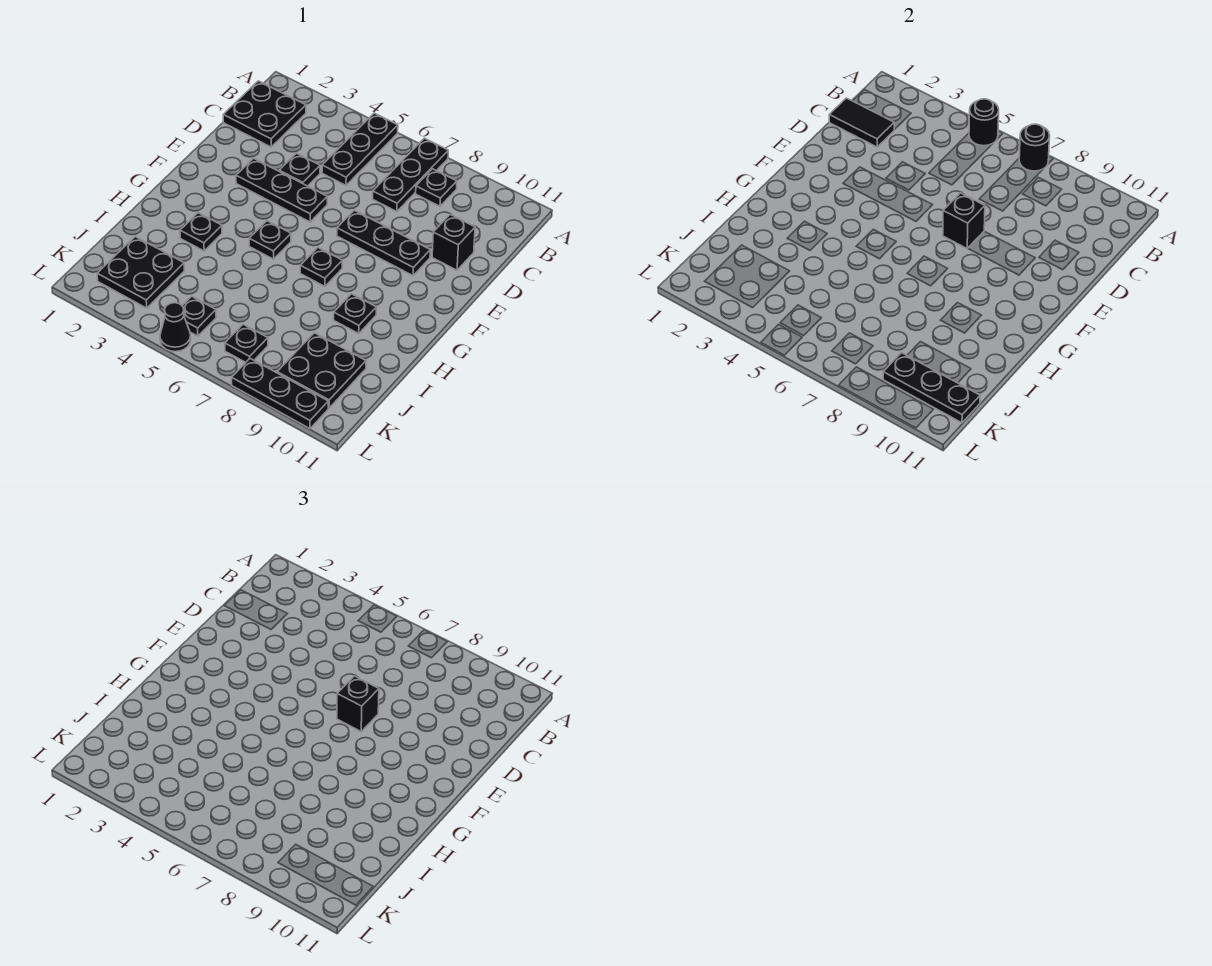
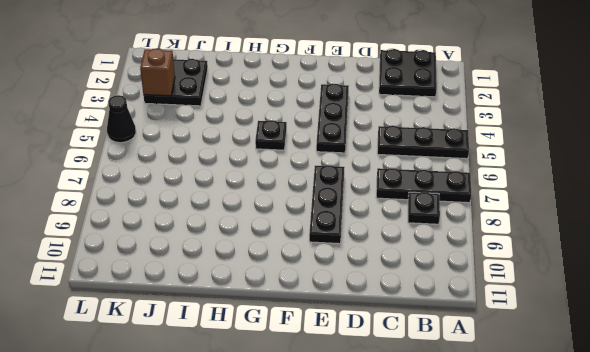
brown 1x1 brick [140,49,175,96] -> none
none -> black 1x1 plate [279,153,320,186]
none -> black 1x1 brick [432,214,475,270]
none -> black 1x1 plate [300,248,342,286]

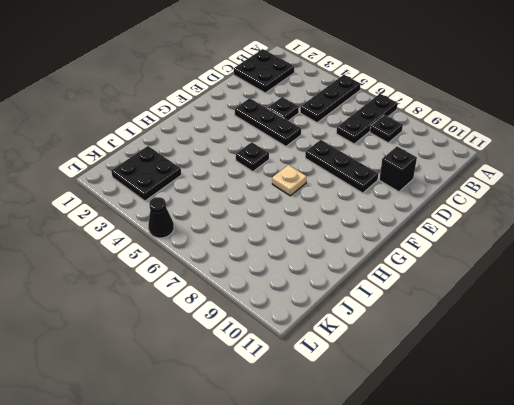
tan 1x1 plate [272,165,307,196] -> black 1x1 plate [300,248,342,286]
none -> black 1x1 plate [180,213,222,251]
none -> black 1x1 plate [334,294,376,333]
none -> black 2x2 plate [277,333,366,408]

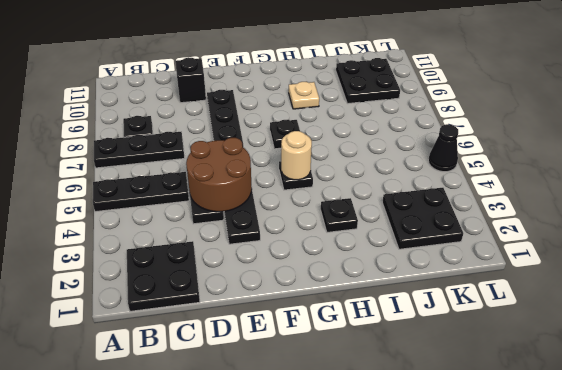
brown 2x2 round brick [186,138,252,212] -> none
tan 1x1 round brick [281,131,312,180] -> none
tan 1x1 plate [289,82,319,109] -> black 1x1 plate [334,294,376,333]
none -> black 1x1 plate [182,296,216,336]
none -> black 1x1 plate [225,324,268,362]
none -> black 1x3 plate [232,358,328,429]

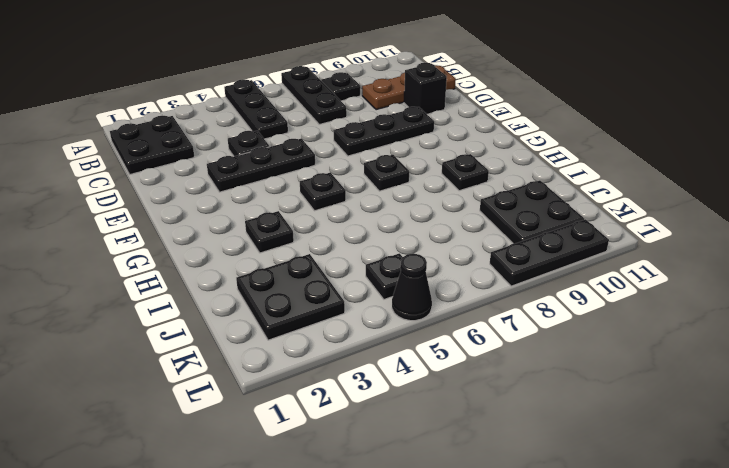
brown 1x3 plate [362,65,456,110] -> none
none -> black 1x1 plate [225,324,268,362]
none -> black 1x1 round brick [969,99,999,146]
none -> black 1x1 round brick [1019,124,1050,171]

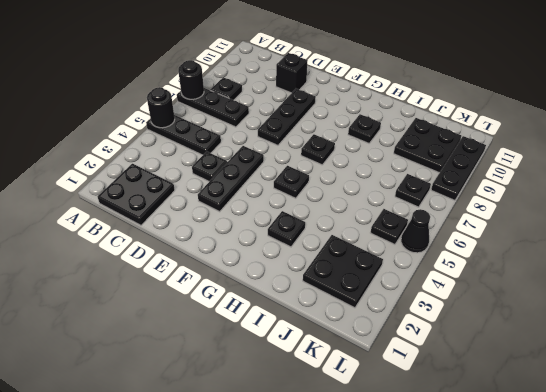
none -> black 1x2 tile [829,98,894,147]
none -> black 1x1 brick [943,193,985,248]
none -> black 1x3 plate [883,353,980,423]

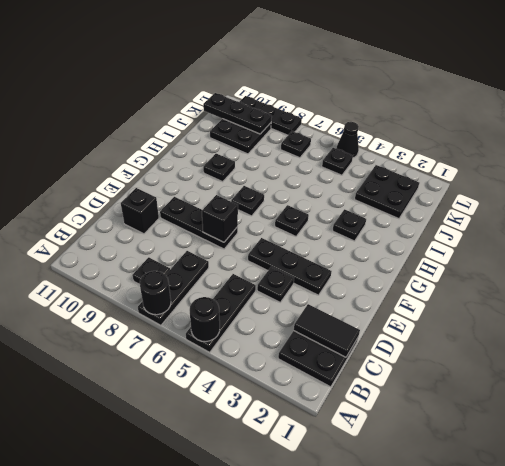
none -> black 1x1 brick [337,676,379,731]

